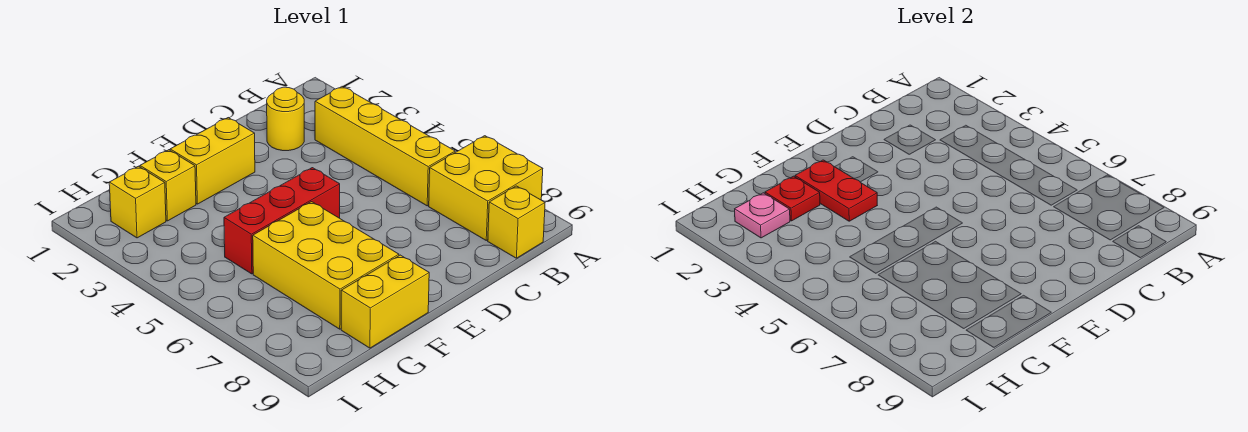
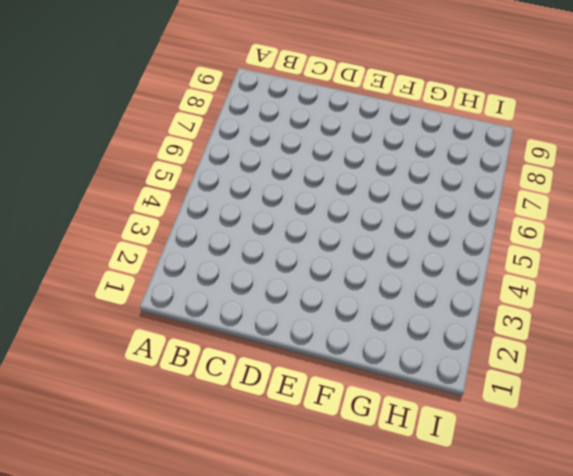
none -> yellow 2x2 brick [429,136,543,240]
none -> yellow 1x4 brick [315,87,455,206]
none -> yellow 1x1 brick [488,186,545,258]

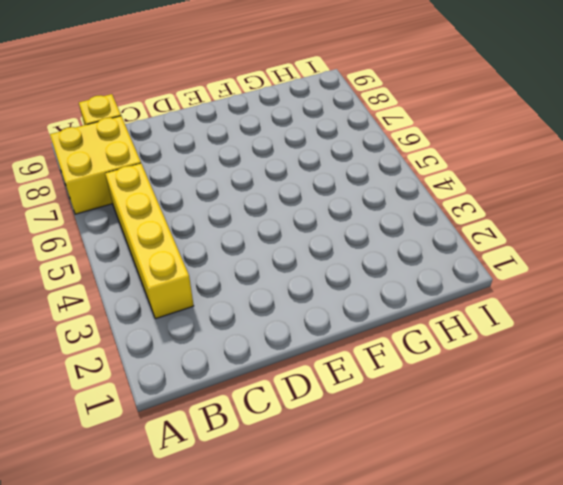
none -> yellow 1x1 round brick [267,87,304,151]
none -> yellow 1x2 brick [170,118,255,204]
none -> red 1x3 brick [224,168,340,274]

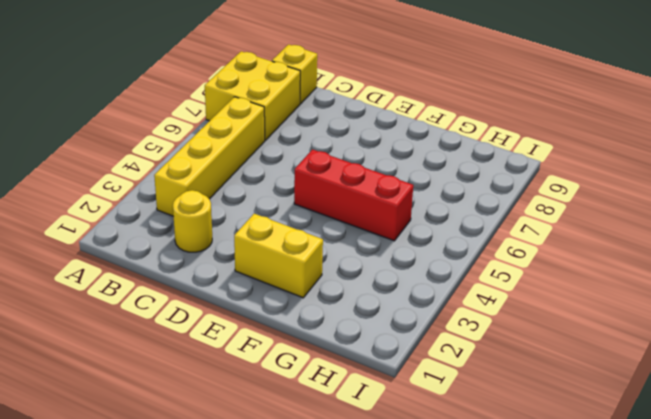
none -> yellow 2x3 brick [253,202,399,329]
none -> yellow 1x2 brick [341,255,429,348]
none -> yellow 1x1 brick [140,150,196,221]

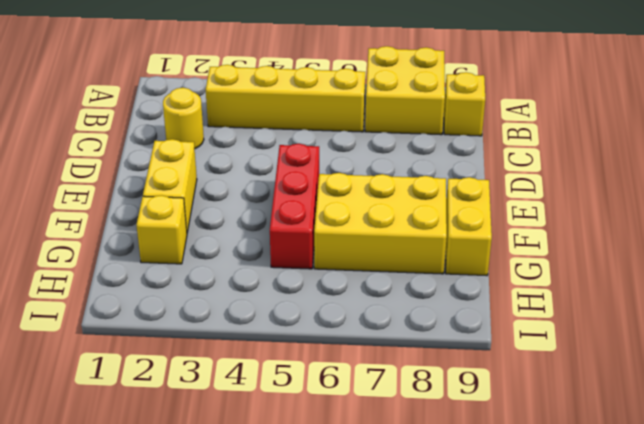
none -> yellow 1x1 brick [109,166,166,238]
none -> red 1x2 plate [795,160,877,221]
none -> red 1x1 plate [765,176,820,221]

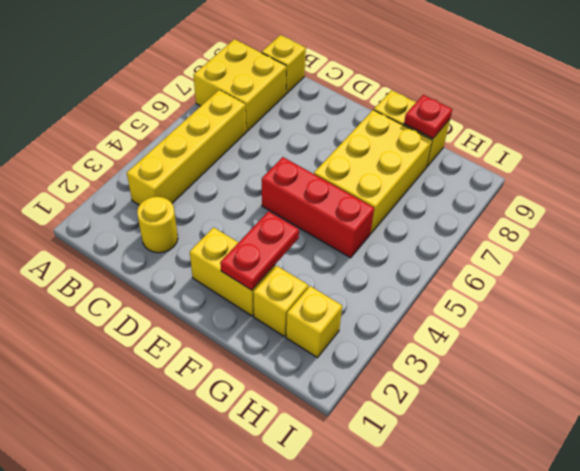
red 1x1 plate [404,95,452,138] -> red 1x1 plate moved to [765,176,820,221]
none -> pink 1x1 plate [735,193,790,238]

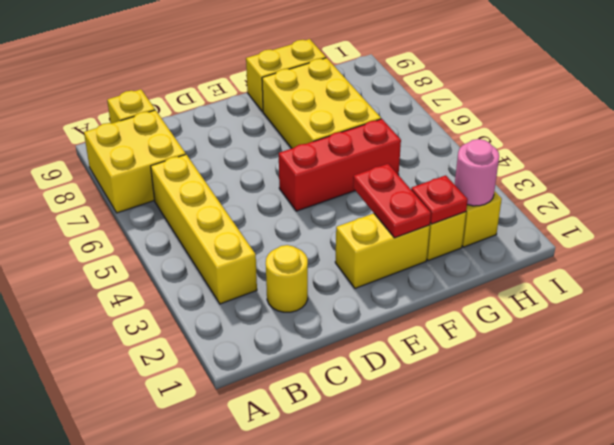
pink 1x1 round brick [454,139,499,206] -> pink 1x1 plate [735,193,790,238]

